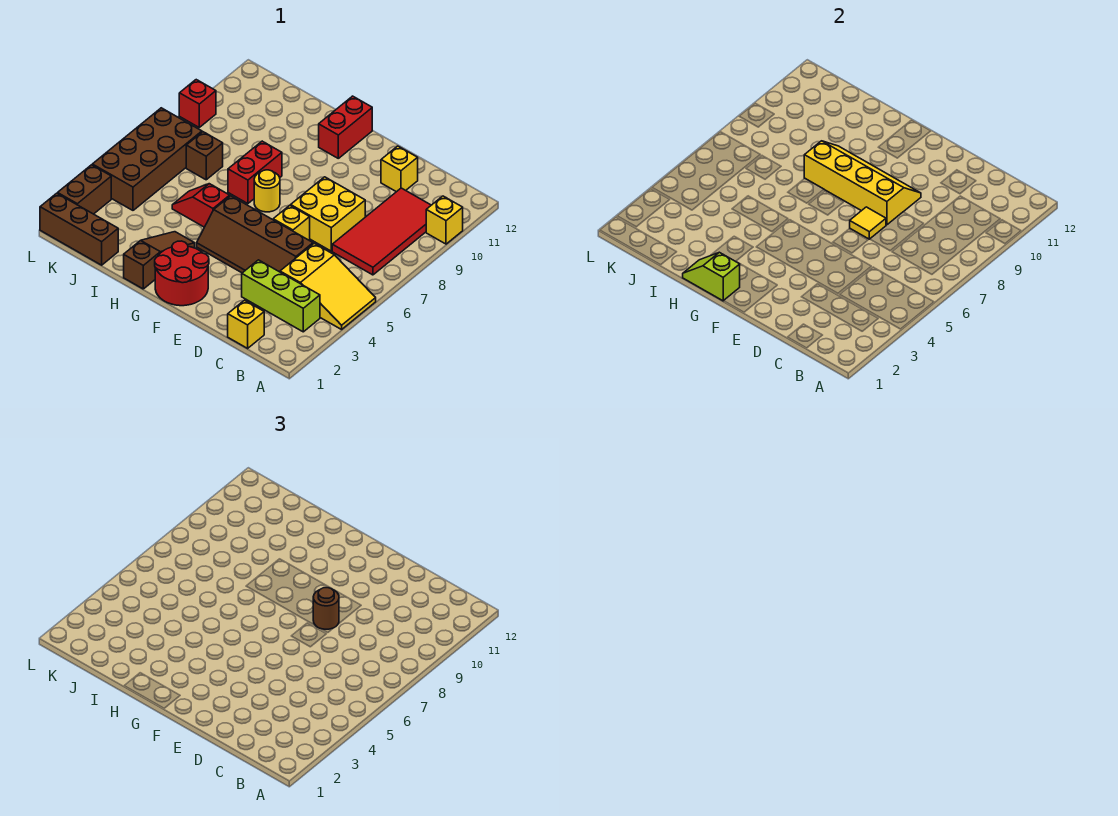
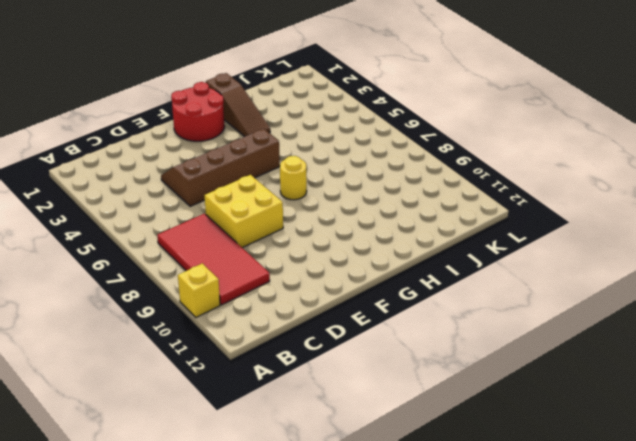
none -> yellow 2x3 slope [280,244,376,329]
none -> lime 1x3 brick [242,260,320,332]
none -> yellow 1x1 brick [228,300,264,348]

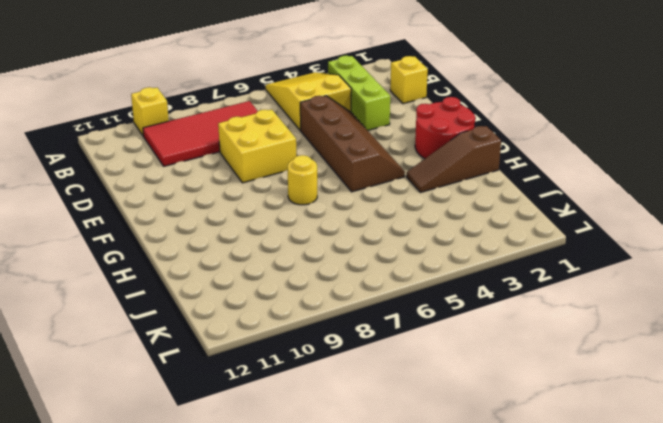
none -> yellow 1x1 brick [381,146,418,192]
none -> yellow 1x1 brick [273,205,310,240]
none -> red 1x2 brick [319,96,372,158]

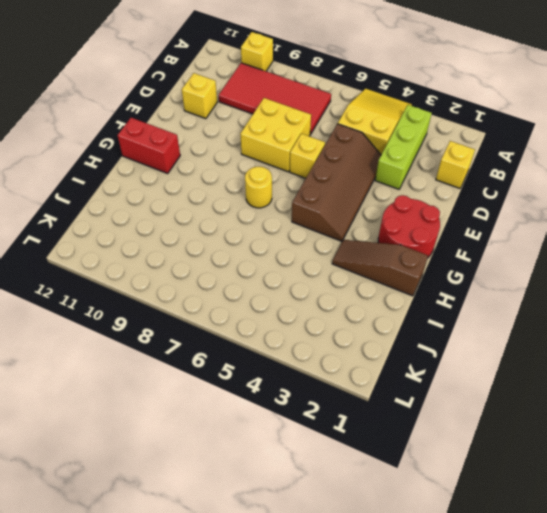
none -> red 1x2 slope [172,184,230,227]
none -> red 1x2 brick [228,141,282,204]
none -> brown 1x3 brick [40,193,118,265]

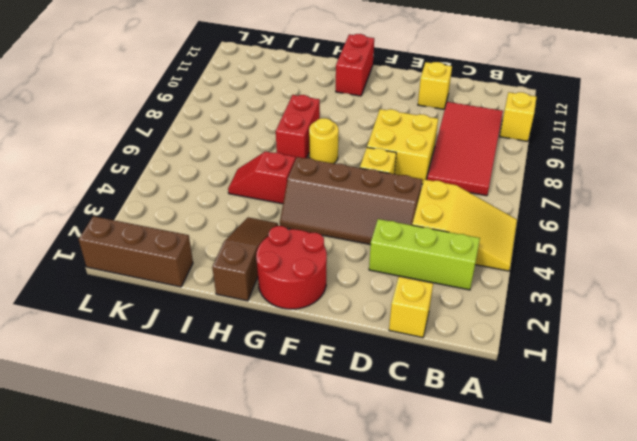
none -> brown 1x1 brick [186,132,223,180]
none -> brown 2x4 brick [92,108,202,210]
none -> brown 1x2 brick [58,165,111,214]

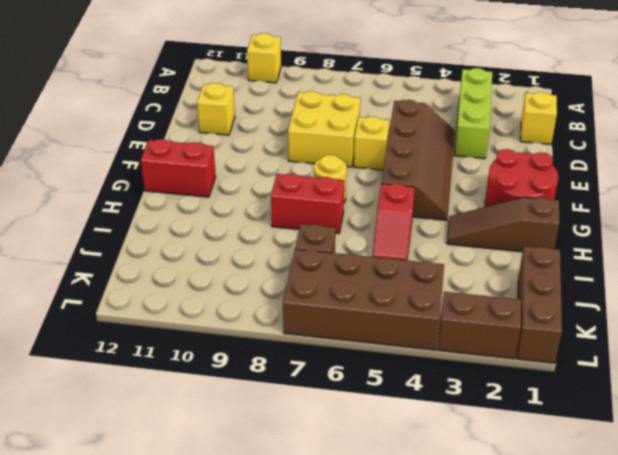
none -> yellow 2x3 slope [280,244,376,329]
none -> red 2x4 tile [332,188,431,275]
none -> red 1x1 brick [179,80,216,127]

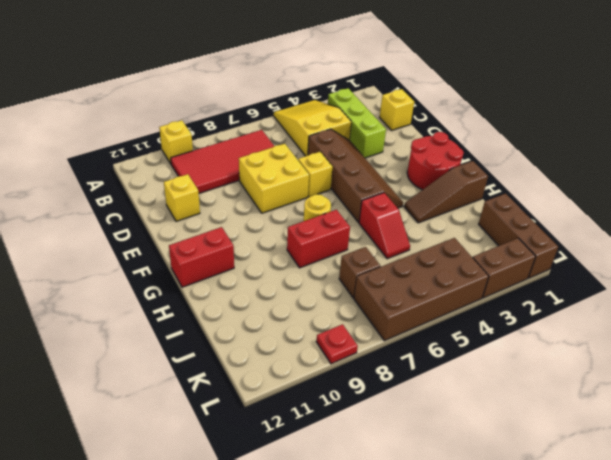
red 1x1 plate [316,324,358,364] -> red 1x1 brick [179,80,216,127]
none -> yellow 1x1 tile [850,207,886,239]
none -> yellow 2x4 slope [804,141,921,225]
none -> lime 1x2 slope [683,252,740,301]

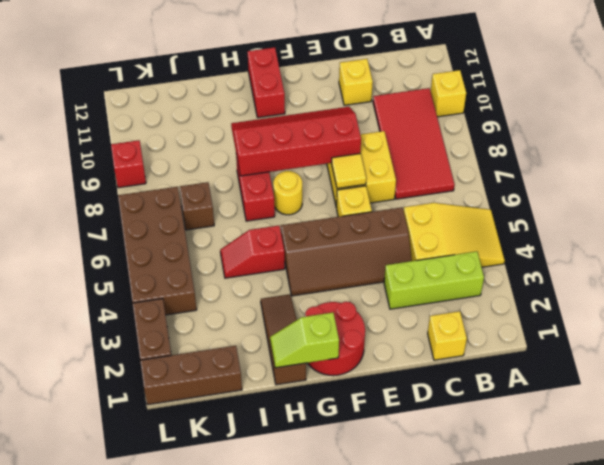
red 2x4 slope [231,107,361,176] -> yellow 2x4 slope [804,141,921,225]
none -> brown 1x1 round brick [313,588,339,629]

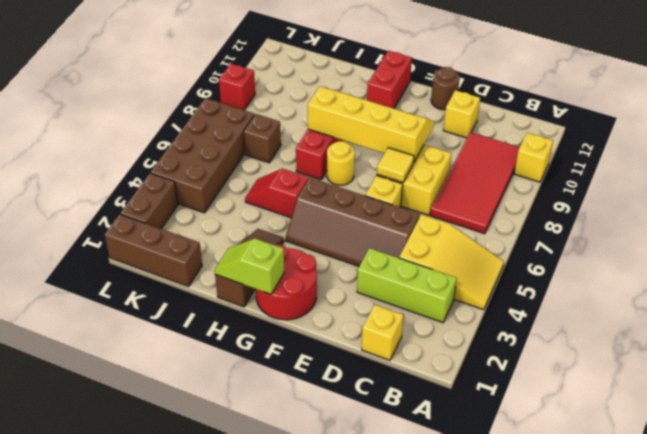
brown 1x1 round brick [431,67,460,110] -> brown 1x1 round brick moved to [313,588,339,629]

